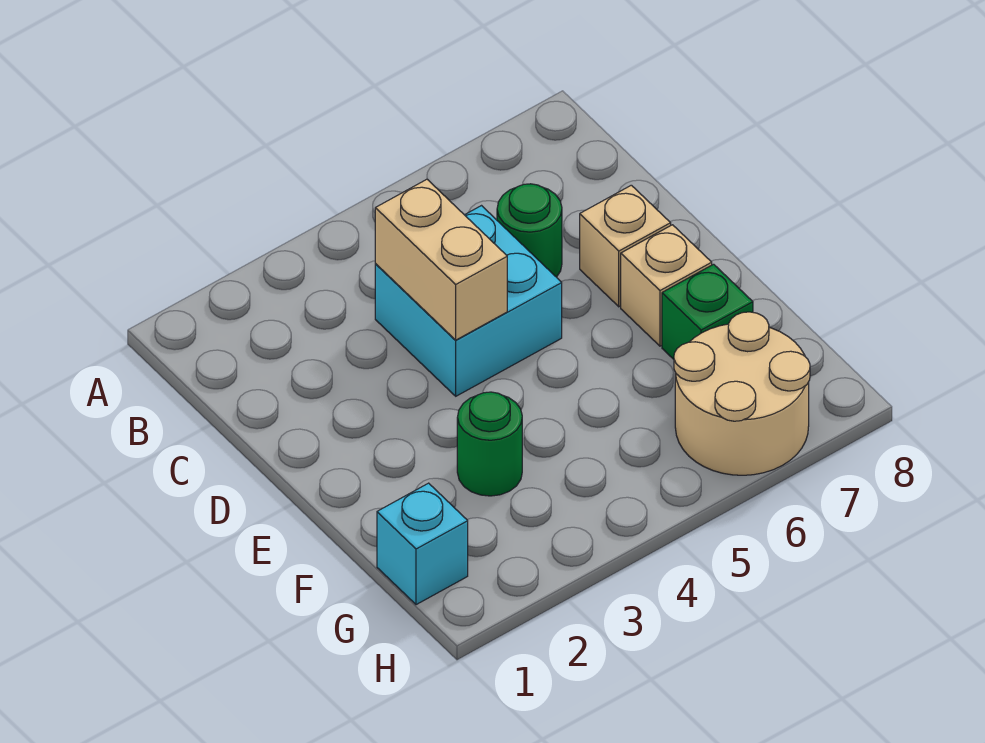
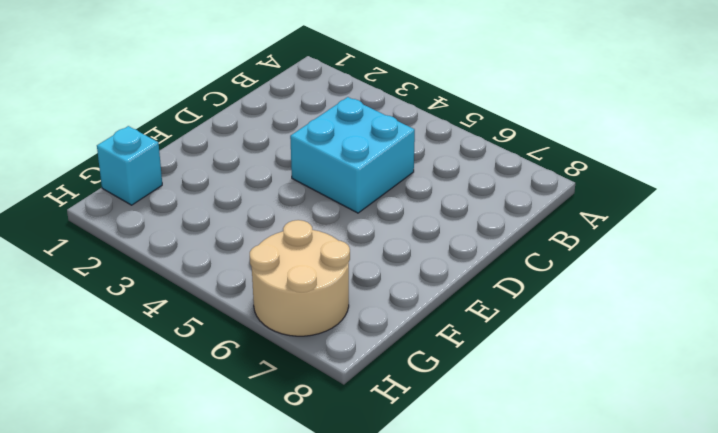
none -> green 1x1 round brick [497,184,562,277]
none -> tan 1x1 brick [580,185,671,307]

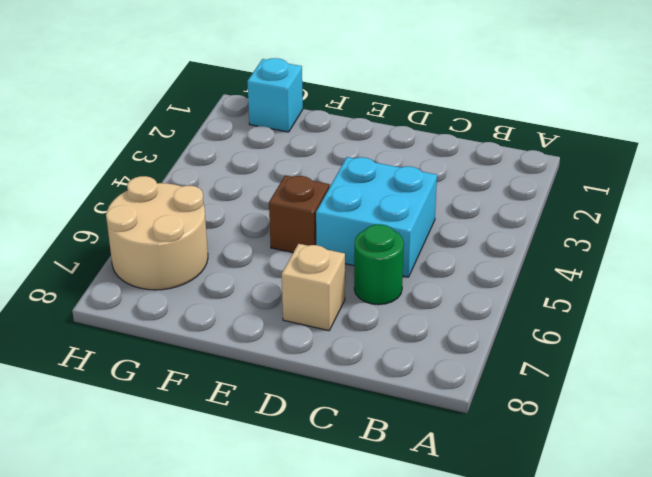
brown 1x1 brick [269,175,329,253] -> none
none -> tan 1x1 brick [621,225,712,346]
none -> green 1x1 round brick [457,392,522,496]

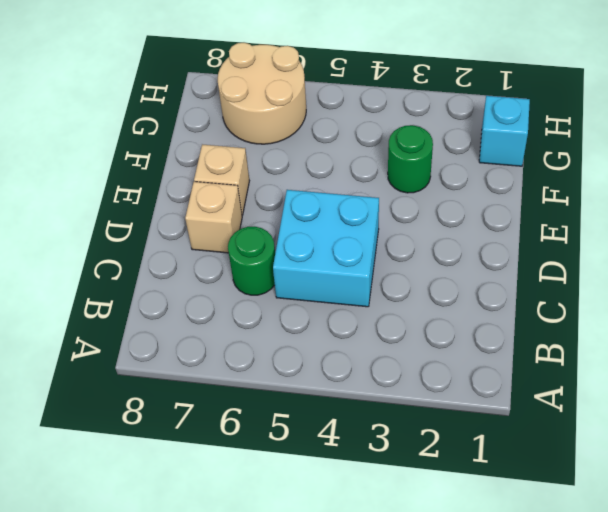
none -> green 1x1 brick [662,264,753,359]
none -> tan 1x2 brick [375,179,507,340]

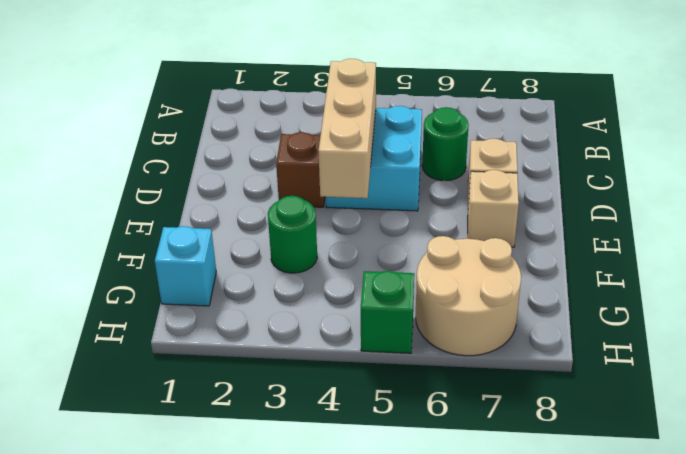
tan 1x3 brick [319,59,376,198] -> tan 1x2 brick [375,179,507,340]
brown 1x1 brick [276,132,325,207] -> none
green 1x1 brick [361,271,414,353] -> green 1x1 brick moved to [662,264,753,359]

